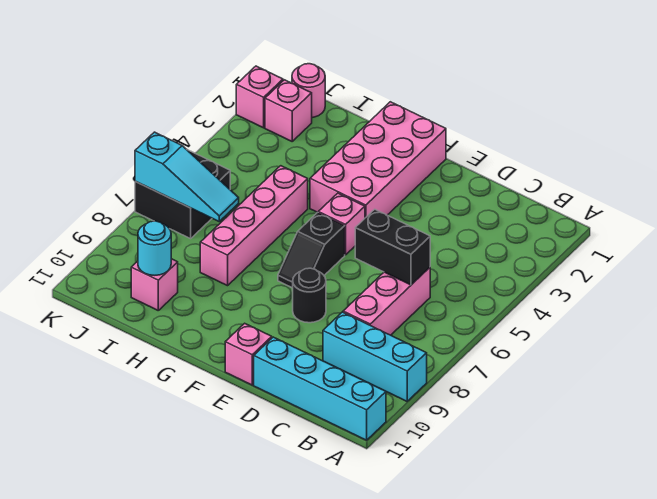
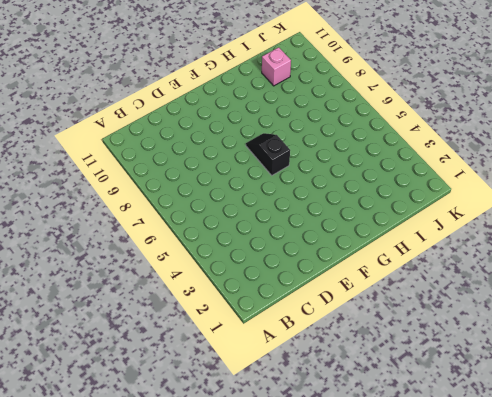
none -> cyan 1x3 brick [323,312,427,401]
none -> cyan 1x4 brick [254,337,386,440]
none -> pink 1x3 brick [343,267,430,335]

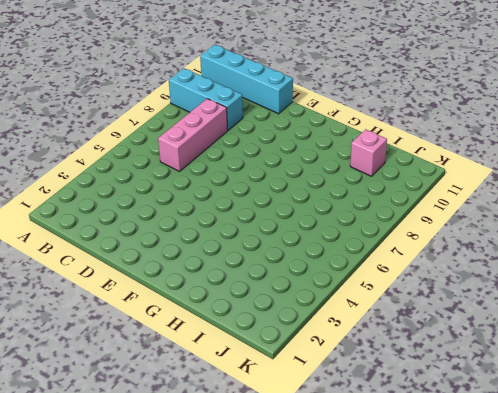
none -> black 1x1 round brick [293,268,326,323]
none -> pink 1x1 brick [225,323,272,385]
none -> pink 2x4 brick [310,102,446,218]

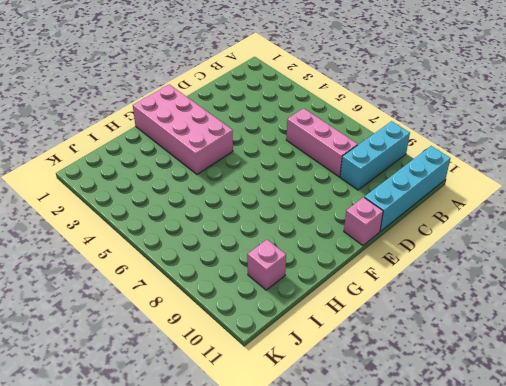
none -> black 1x1 round brick [293,268,326,323]
none -> pink 1x1 brick [318,193,365,255]
none -> black 1x2 slope [278,212,345,288]

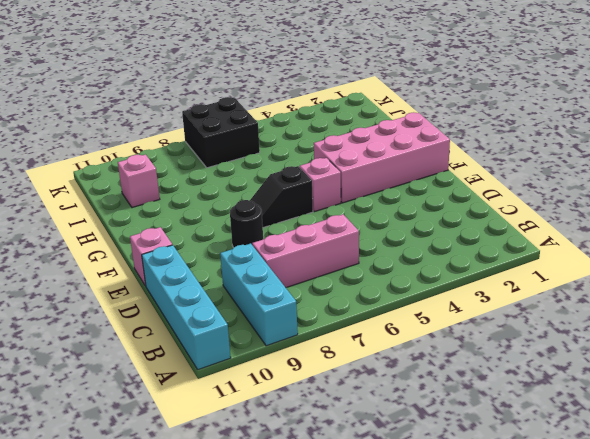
none -> pink 1x4 brick [200,166,308,286]
none -> pink 1x1 round brick [292,64,325,118]
none -> pink 1x1 brick [265,80,312,141]

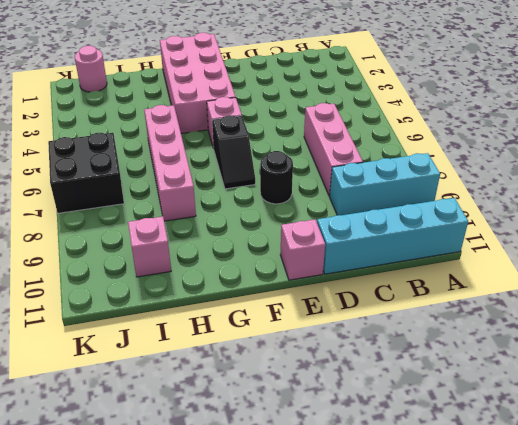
none -> pink 1x1 brick [265,80,312,141]
none -> pink 1x1 brick [236,66,283,128]
none -> black 1x2 brick [355,209,430,285]

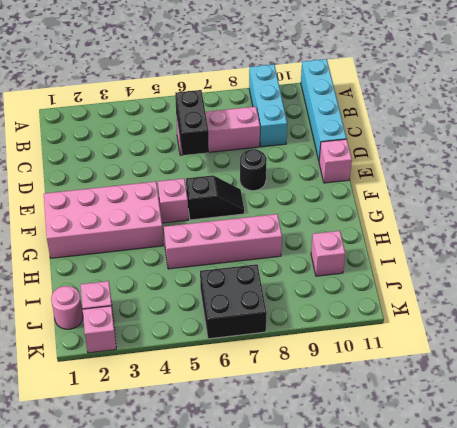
none -> cyan 1x3 slope [135,132,239,221]
none -> cyan 1x1 round brick [138,221,171,275]

